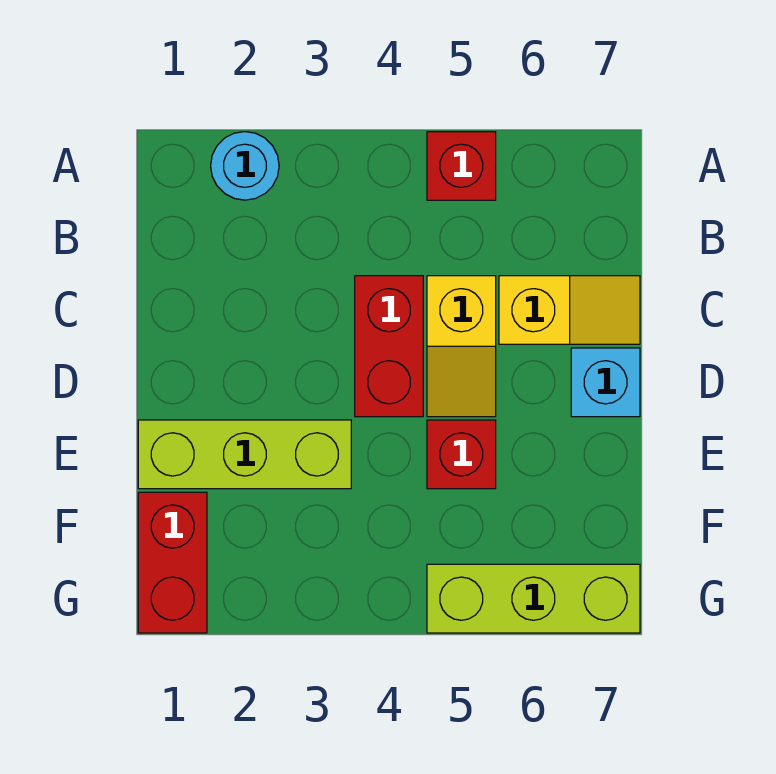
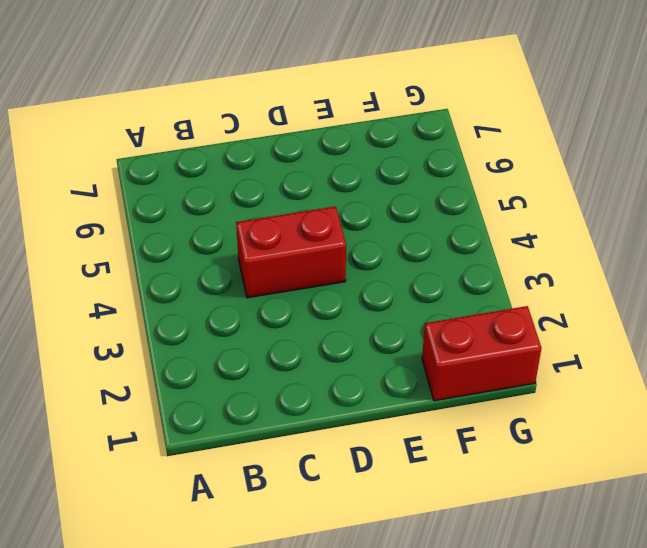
none -> cyan 1x1 round brick [211,132,279,200]
none -> red 1x1 brick [427,132,496,200]

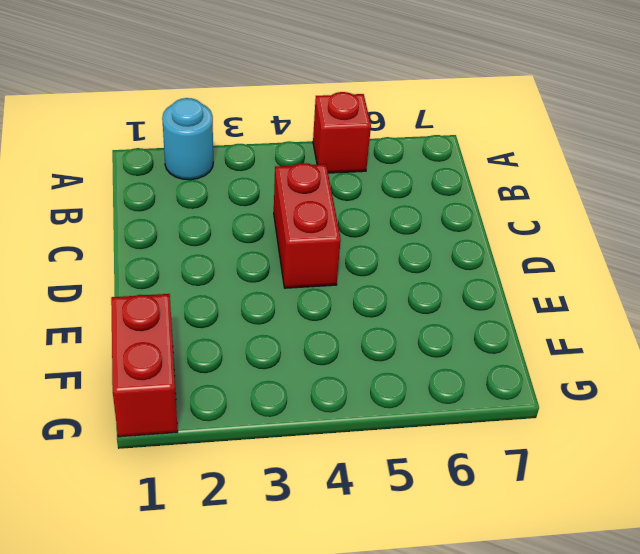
none -> yellow 1x2 slope [427,276,496,417]
none -> yellow 1x2 slope [499,276,640,344]

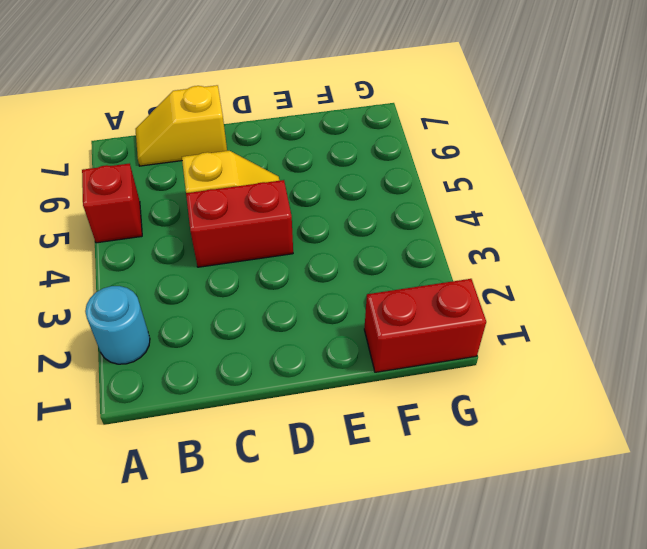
yellow 1x2 slope [136,85,227,166] -> yellow 1x2 slope turned to [499,276,640,344]
none -> cyan 1x1 brick [571,348,640,417]
none -> lime 1x3 brick [138,420,351,489]

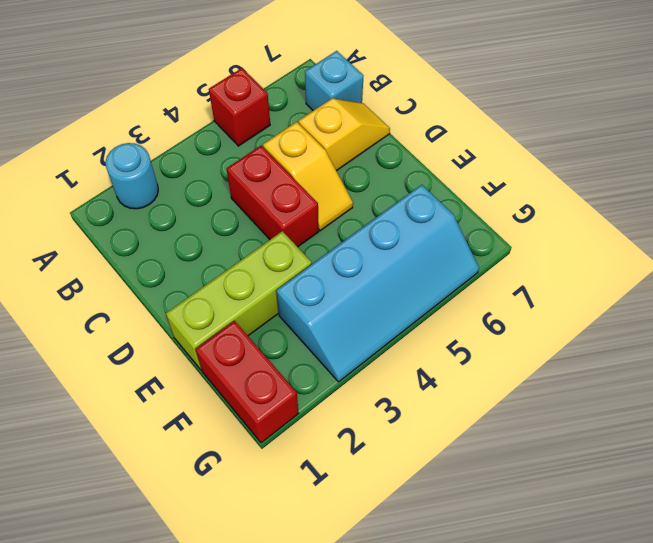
cyan 1x1 brick [305,51,363,111] -> cyan 1x1 brick moved to [571,348,640,417]
cyan 2x4 slope [276,185,479,382] -> lime 1x3 brick [427,564,640,633]
none -> red 1x1 brick [427,420,496,489]

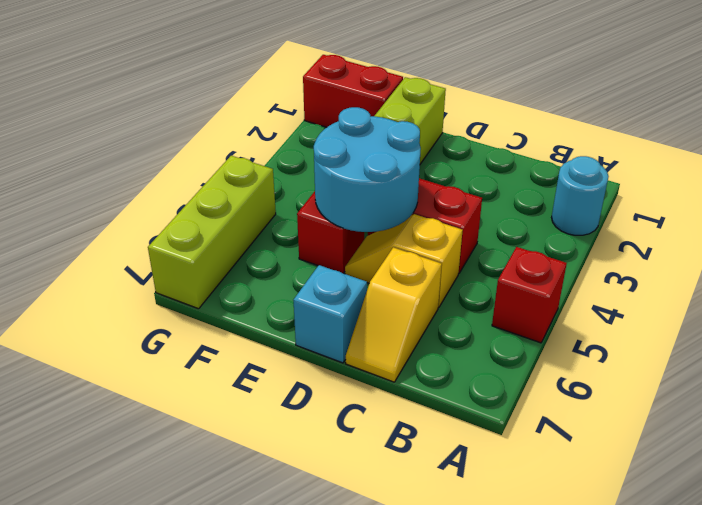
cyan 2x2 round brick [314,107,421,232] -> none

